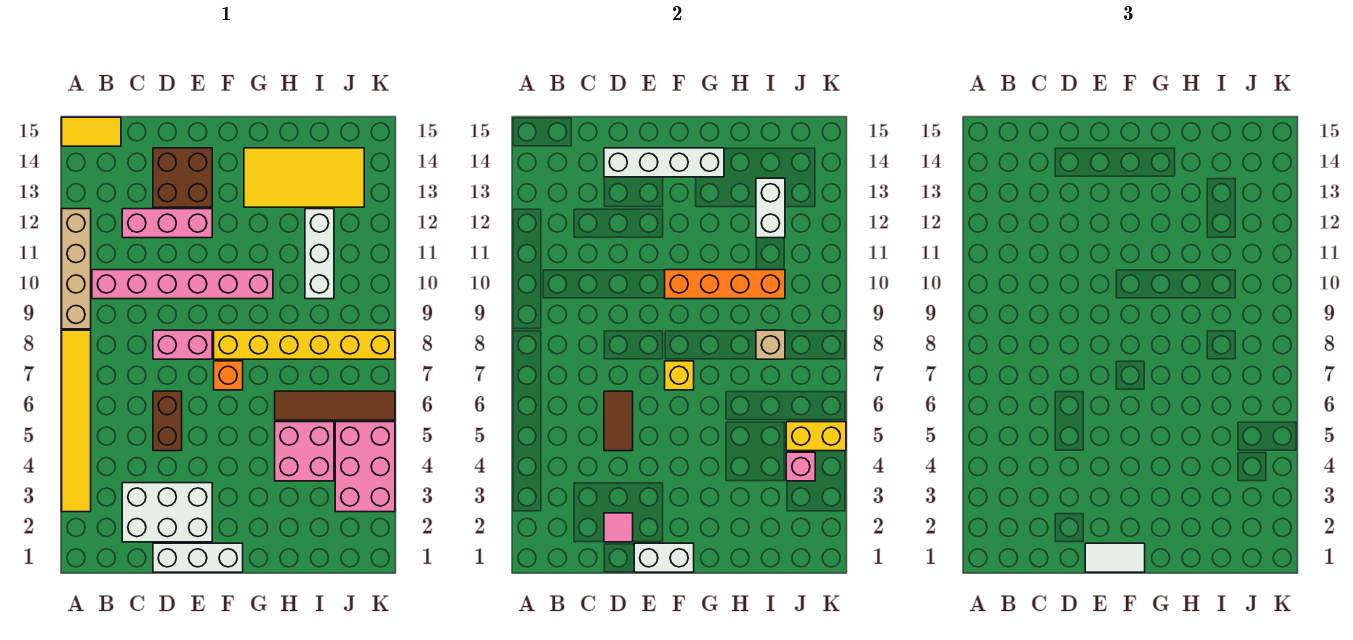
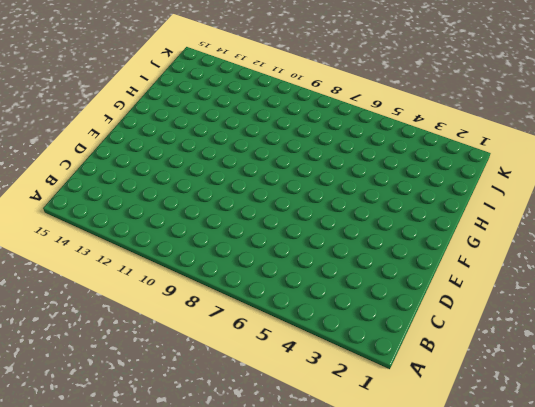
none -> yellow 1x6 tile [62,330,91,512]
none -> tan 1x4 brick [62,209,91,329]
none -> yellow 1x2 tile [62,117,121,146]

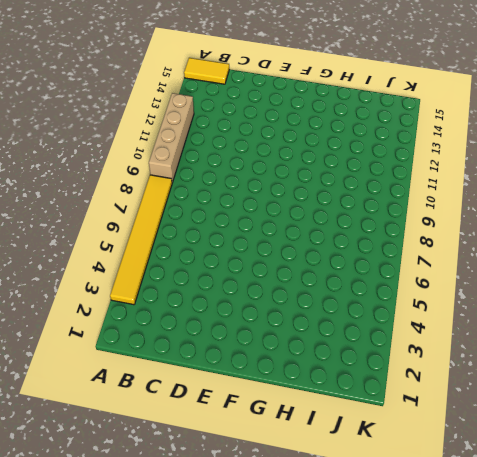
none -> pink 1x6 brick [92,270,273,299]
none -> white 2x3 brick [122,483,212,542]
none -> pink 1x3 brick [122,209,212,238]

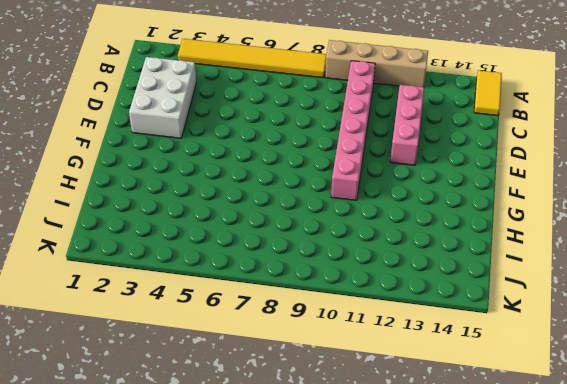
none -> white 1x3 brick [153,543,243,572]
none -> brown 1x2 brick [153,391,182,451]
none -> pink 1x2 brick [153,330,212,359]

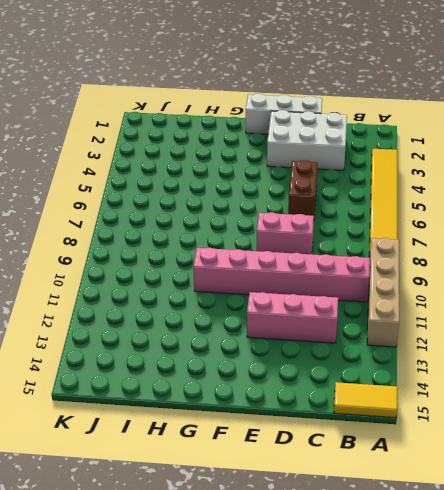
none -> brown 2x2 brick [153,148,212,207]
none -> orange 1x1 brick [214,361,243,390]
none -> yellow 1x6 brick [214,330,395,359]

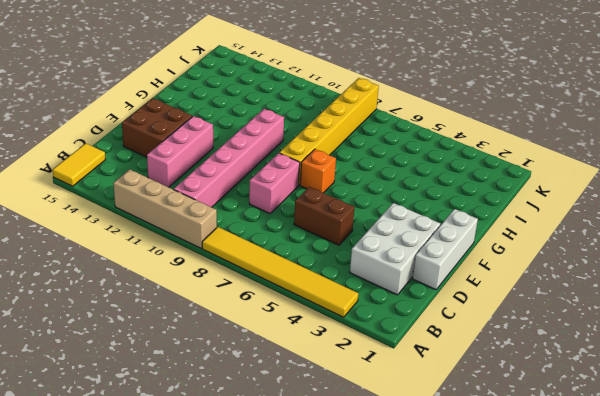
none -> yellow 2x4 tile [244,148,364,207]
none -> pink 2x2 brick [275,422,334,481]
none -> brown 1x4 tile [275,391,395,420]

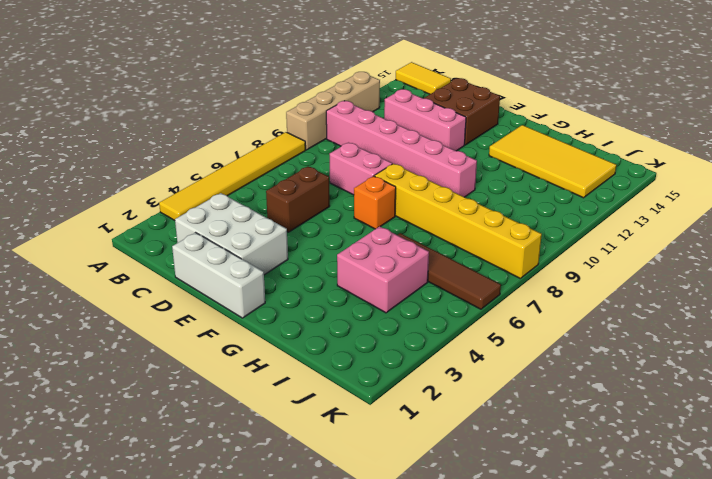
none -> white 1x3 brick [305,209,334,299]
none -> pink 2x3 brick [335,422,395,512]
none -> pink 1x1 tile [604,513,633,542]

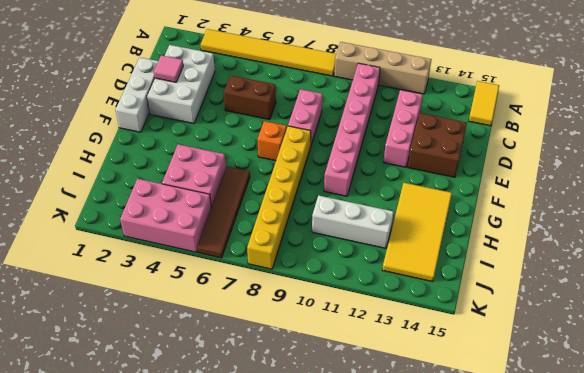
none -> brown 1x2 tile [604,391,633,451]
none -> white 1x4 brick [604,148,724,177]
none -> white 1x2 brick [634,543,694,572]

